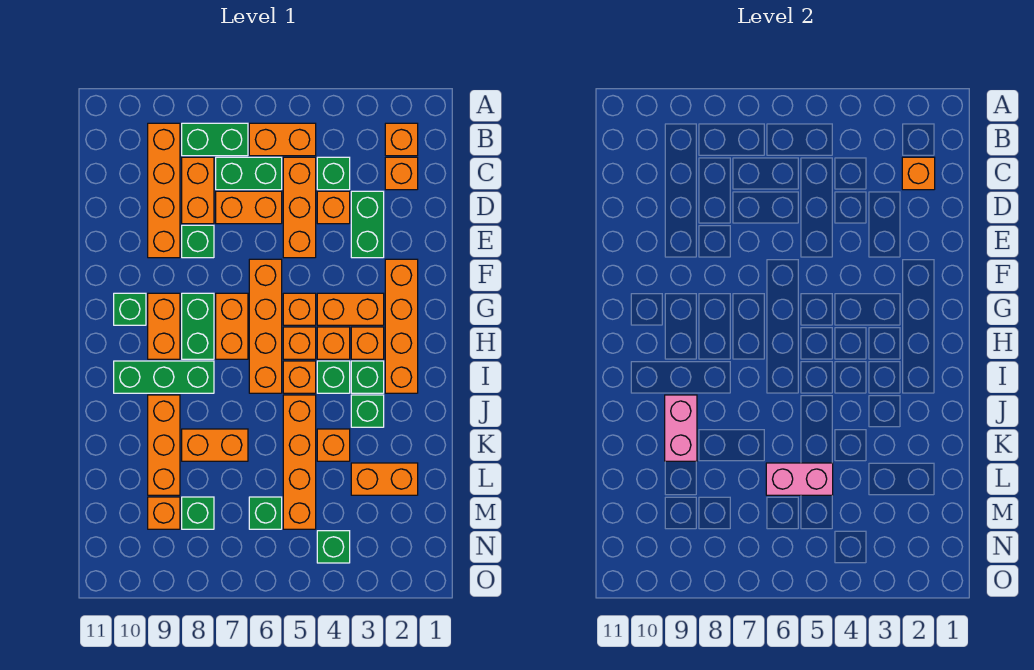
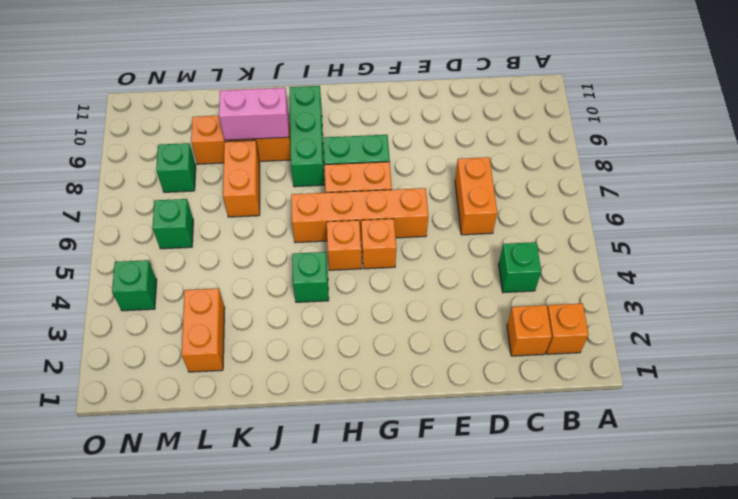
none -> orange 1x2 brick [249,123,316,156]
none -> green 1x2 brick [182,123,248,156]
none -> orange 1x4 brick [148,123,180,258]
none -> orange 1x3 brick [283,157,316,258]

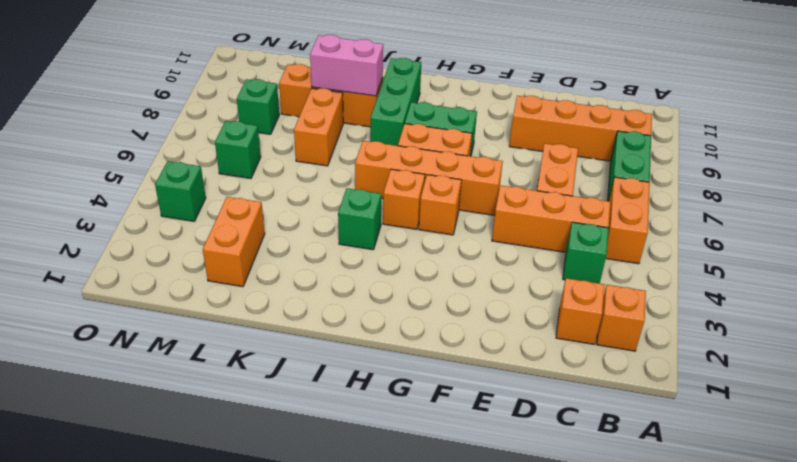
none -> green 1x2 brick [216,157,282,190]
none -> orange 1x2 brick [182,157,214,224]
none -> green 1x2 brick [351,191,384,258]
none -> orange 1x1 brick [317,191,350,224]

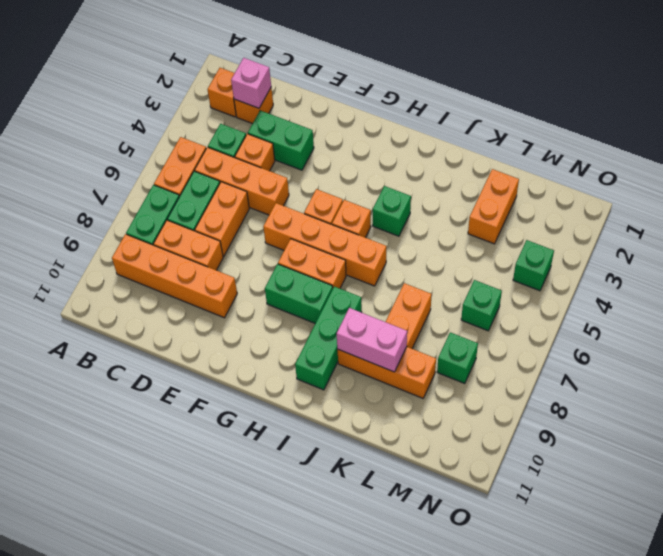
pink 1x1 brick [231,58,271,108] -> orange 1x1 brick [902,157,935,190]
none -> green 1x1 brick [182,225,214,258]
none -> orange 1x4 brick [385,259,418,393]
none -> orange 1x2 brick [317,293,384,325]
none -> orange 1x2 brick [148,293,180,359]

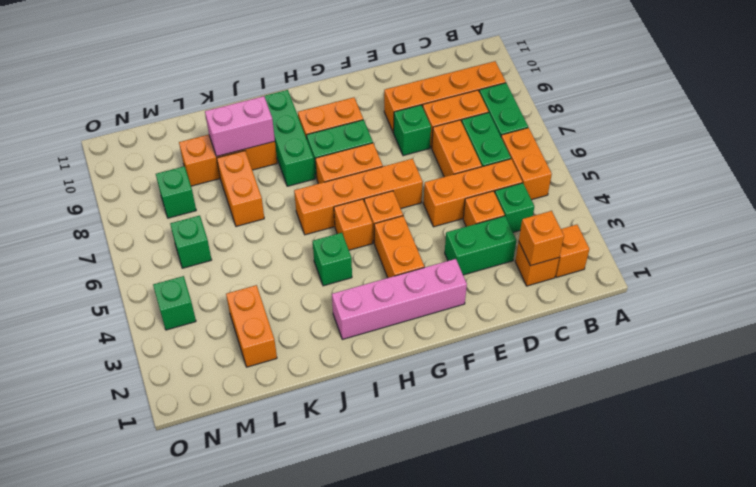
pink 1x4 brick [332,259,467,339] -> orange 1x4 brick [385,259,418,393]
none -> green 1x1 brick [114,293,146,325]
none -> orange 1x1 brick [351,327,384,359]
none -> orange 1x1 brick [317,327,350,359]
none -> green 1x1 brick [351,361,384,393]

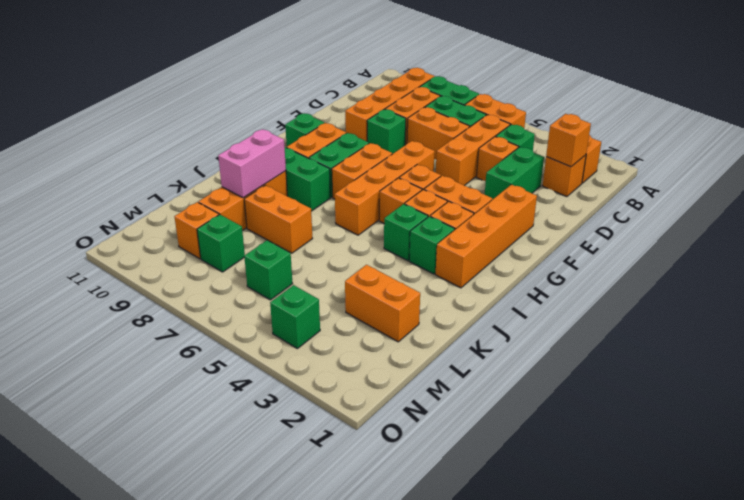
none -> orange 1x1 brick [283,361,316,393]
none -> green 1x1 brick [351,395,384,427]
none -> orange 1x4 brick [283,395,316,529]
none -> orange 1x1 brick [317,429,350,461]

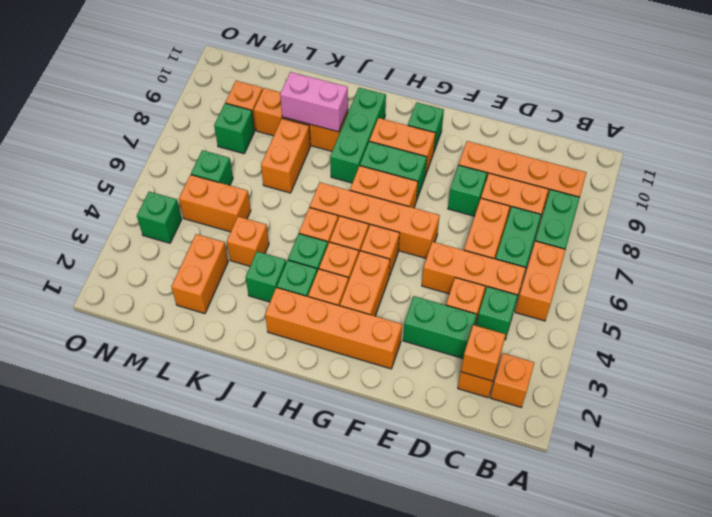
orange 1x2 brick [179,175,251,232] -> orange 1x4 brick [283,395,316,529]
none -> pink 1x2 brick [766,463,833,495]

